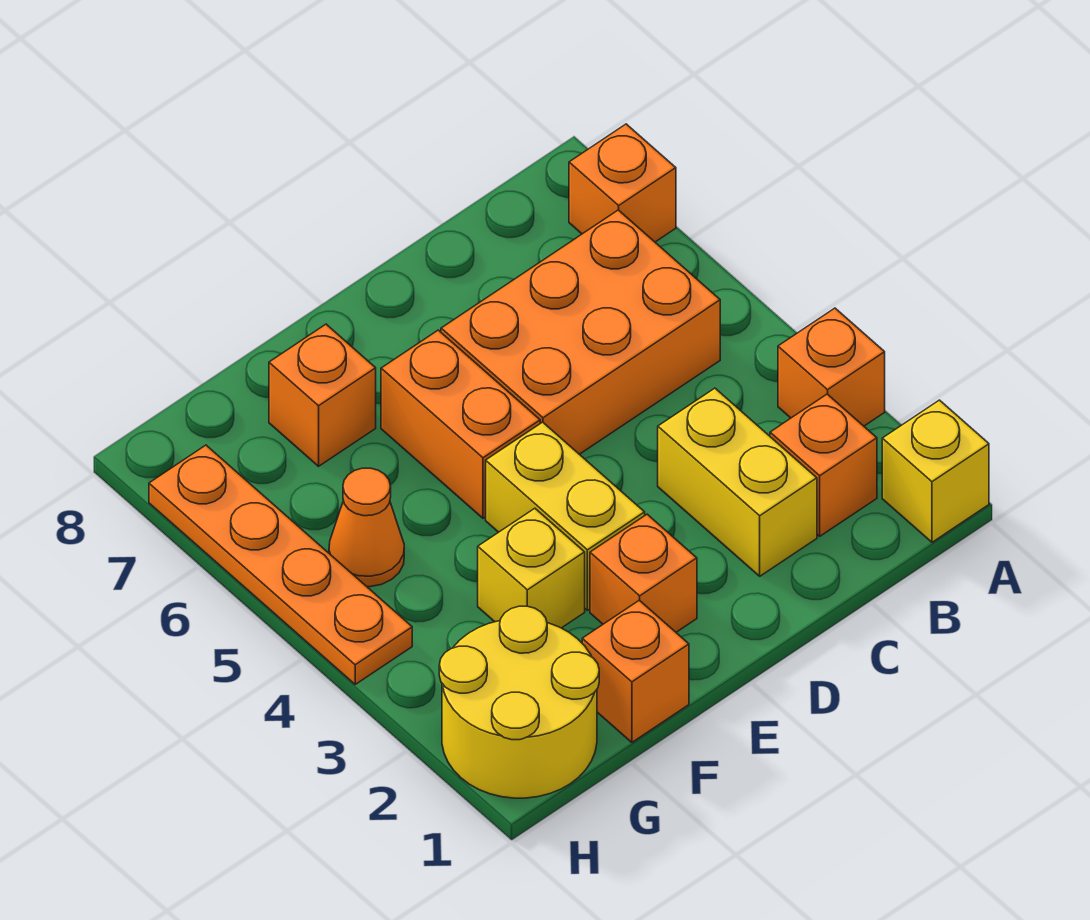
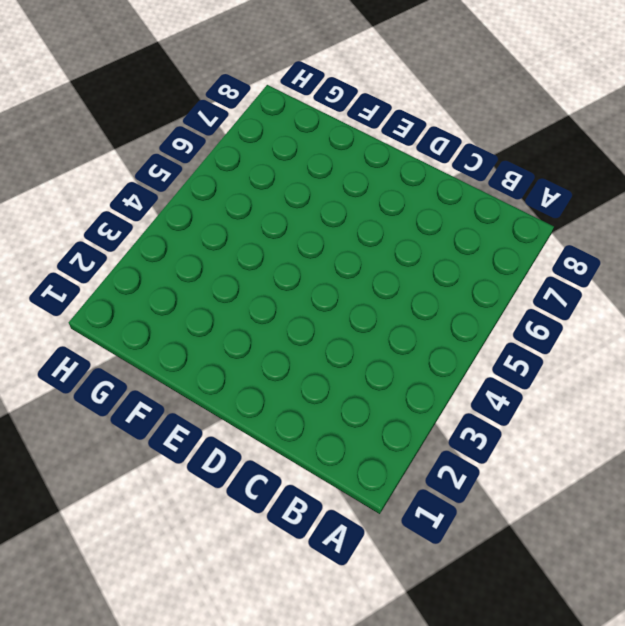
none -> yellow 1x1 brick [882,400,989,542]
none -> orange 1x1 brick [778,308,885,426]
none -> orange 1x1 brick [569,124,676,242]

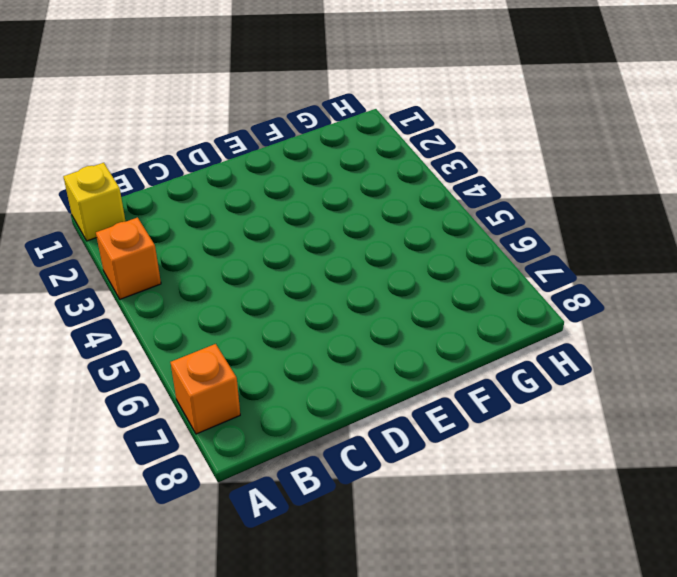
none -> orange 1x1 brick [770,394,877,536]
none -> orange 2x3 brick [441,210,720,454]
none -> yellow 1x2 brick [658,388,817,576]

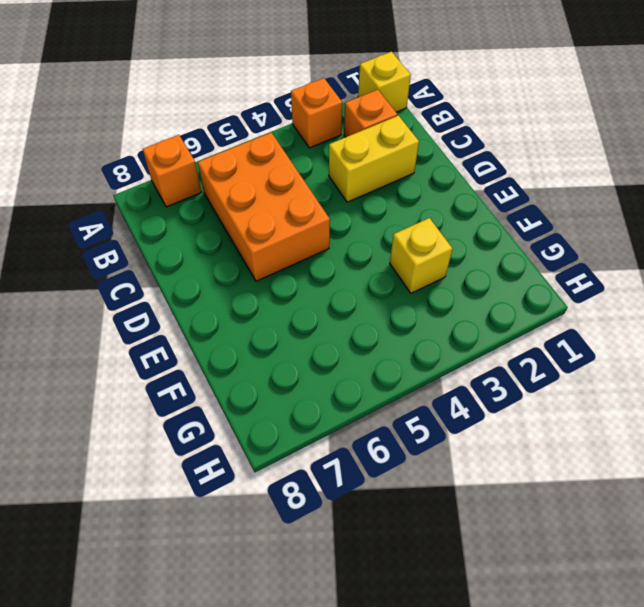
none -> orange 1x1 brick [590,514,697,632]
none -> yellow 1x2 brick [486,422,645,610]
none -> orange 1x2 brick [381,330,540,518]

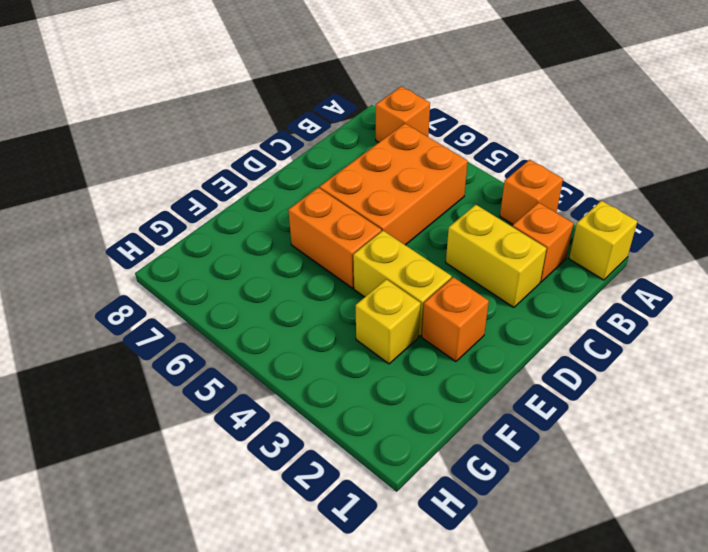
none -> orange 1x1 brick [582,600,689,742]
none -> orange 1x1 brick [269,324,376,466]
none -> yellow 2x2 round brick [439,606,599,798]

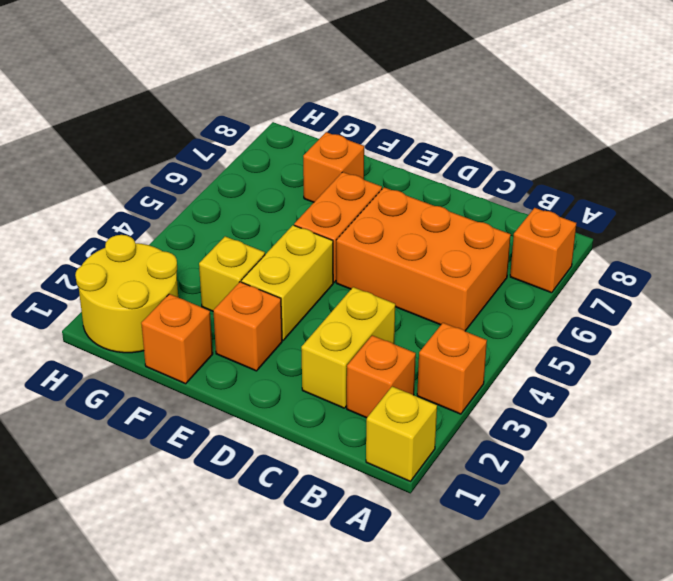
none -> orange 1x1 cone [329,468,404,587]
none -> orange 1x4 plate [149,445,412,684]

